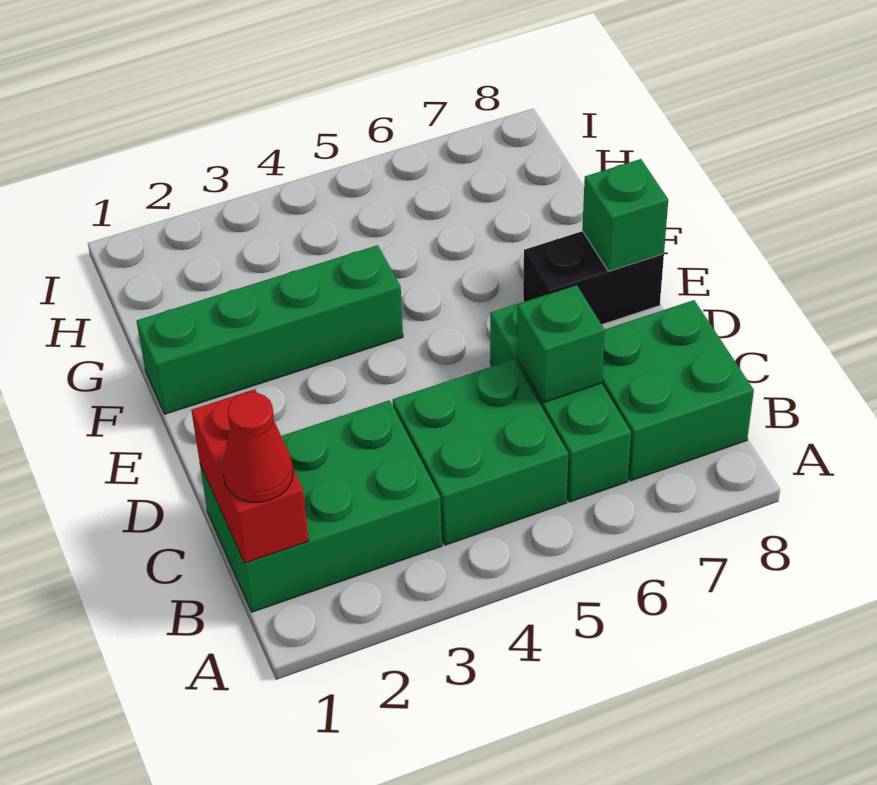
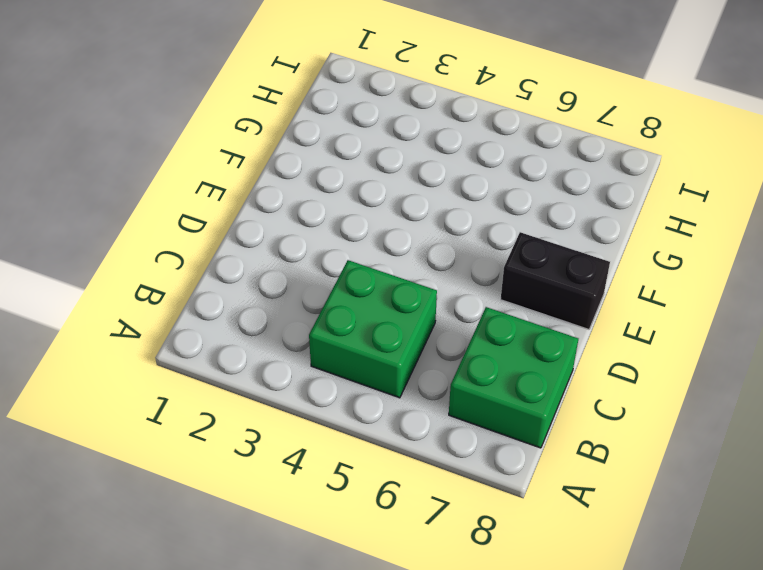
none -> green 2x3 brick [200,400,442,612]
none -> green 1x3 brick [490,295,631,502]

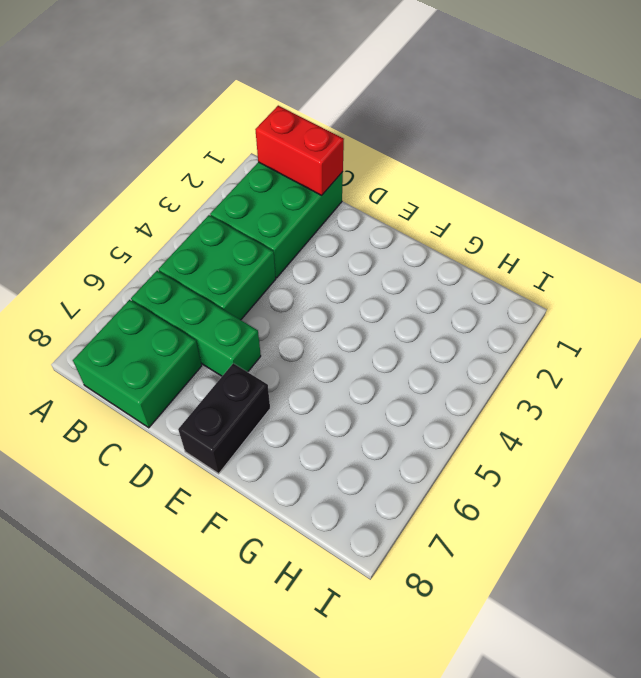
none -> green 1x4 brick [137,245,403,414]
none -> green 1x1 brick [517,285,605,403]

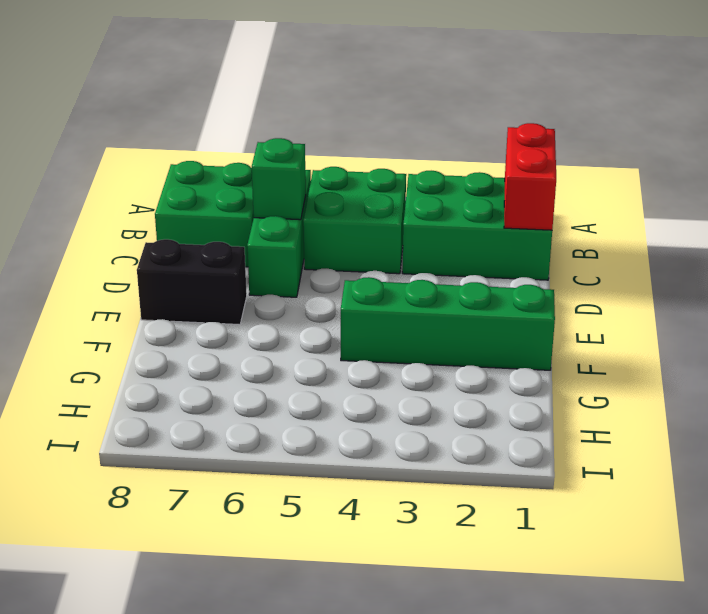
none -> green 1x1 brick [582,159,668,271]
none -> red 1x1 cone [222,392,293,502]

